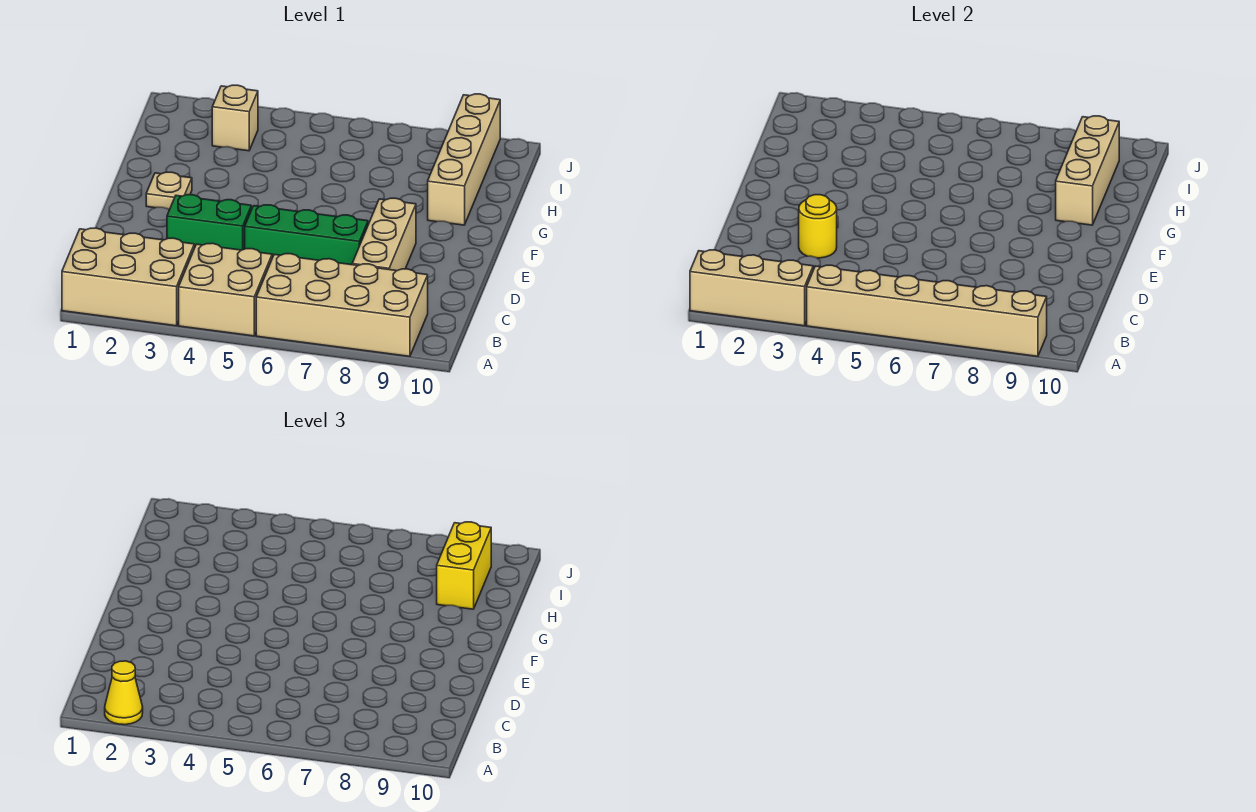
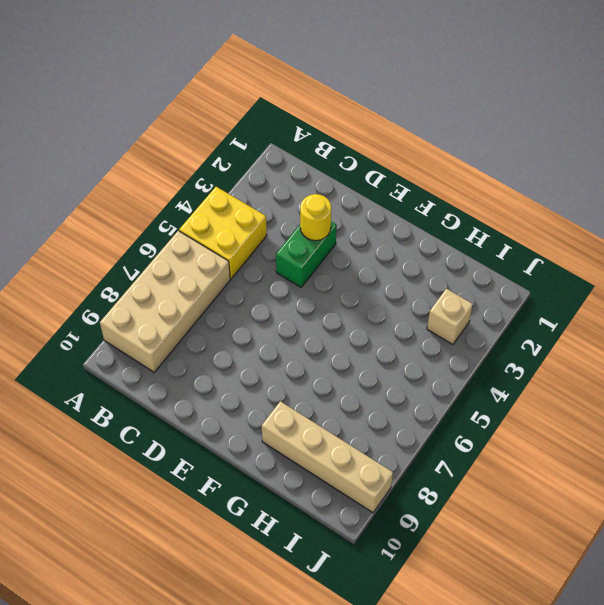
yellow 2x2 brick [179,187,267,279] -> tan 2x2 brick [179,243,272,336]
none -> tan 2x3 brick [62,228,194,326]
none -> tan 1x3 brick [352,198,416,271]
none -> green 1x3 brick [245,205,368,265]

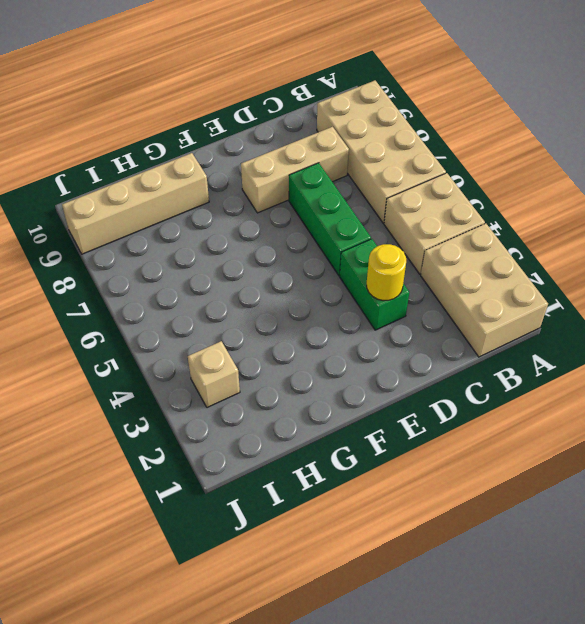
none -> tan 1x1 plate [146,172,192,210]
none -> tan 1x3 brick [690,250,813,326]
none -> tan 1x6 brick [807,265,1047,356]

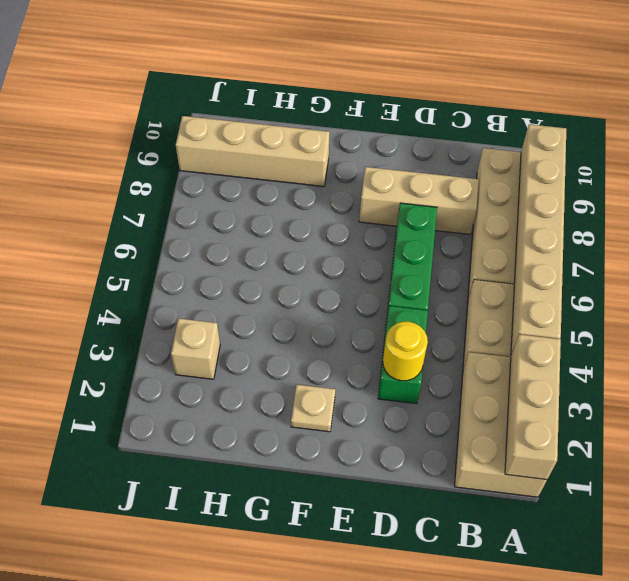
none -> tan 1x3 brick [1056,116,1119,225]
none -> yellow 1x1 cone [105,661,143,725]
none -> yellow 1x2 brick [437,522,491,609]

